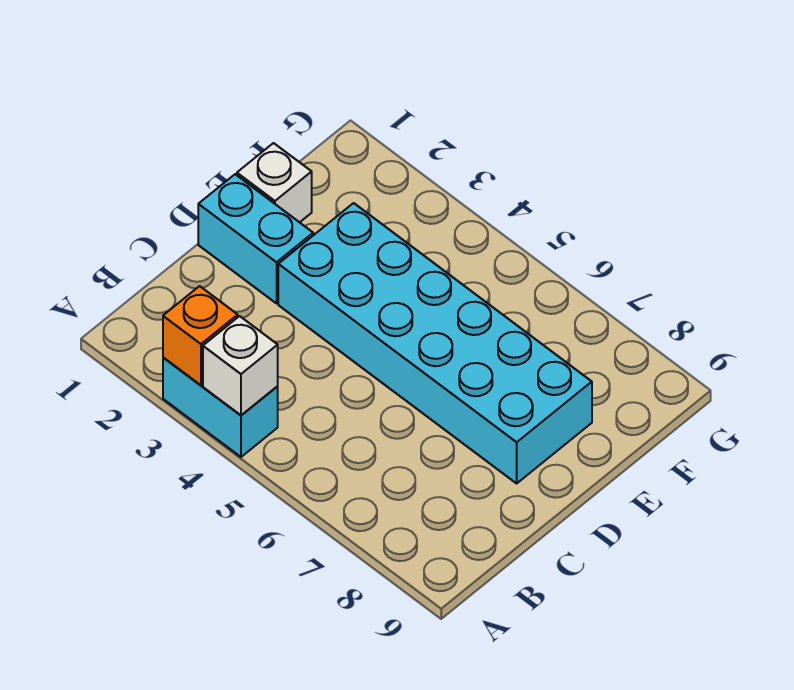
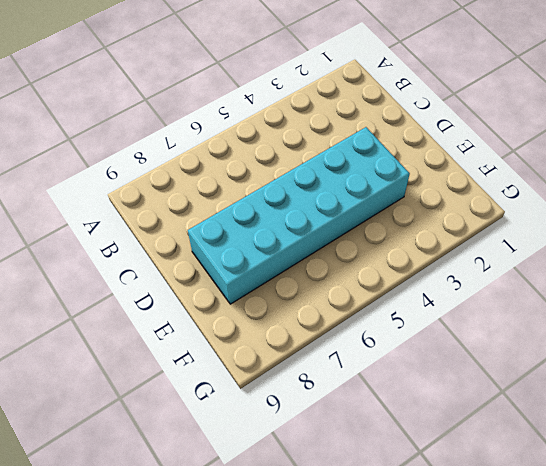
none -> cyan 1x2 brick [163,357,278,457]
none -> cyan 1x2 brick [198,174,313,303]

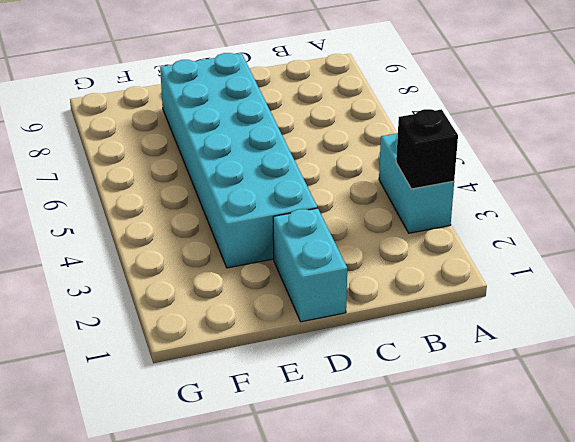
black 1x1 brick [396,109,458,189] -> orange 1x1 brick [163,286,238,385]
none -> white 1x1 brick [237,143,312,222]
none -> white 1x1 brick [203,316,278,415]

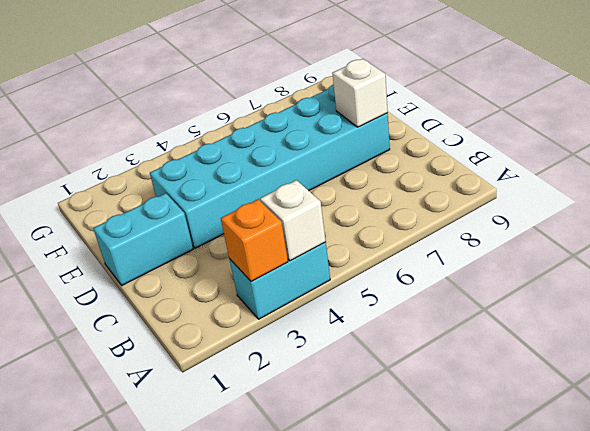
white 1x1 brick [332,59,388,127] -> white 1x1 brick moved to [237,143,312,222]

